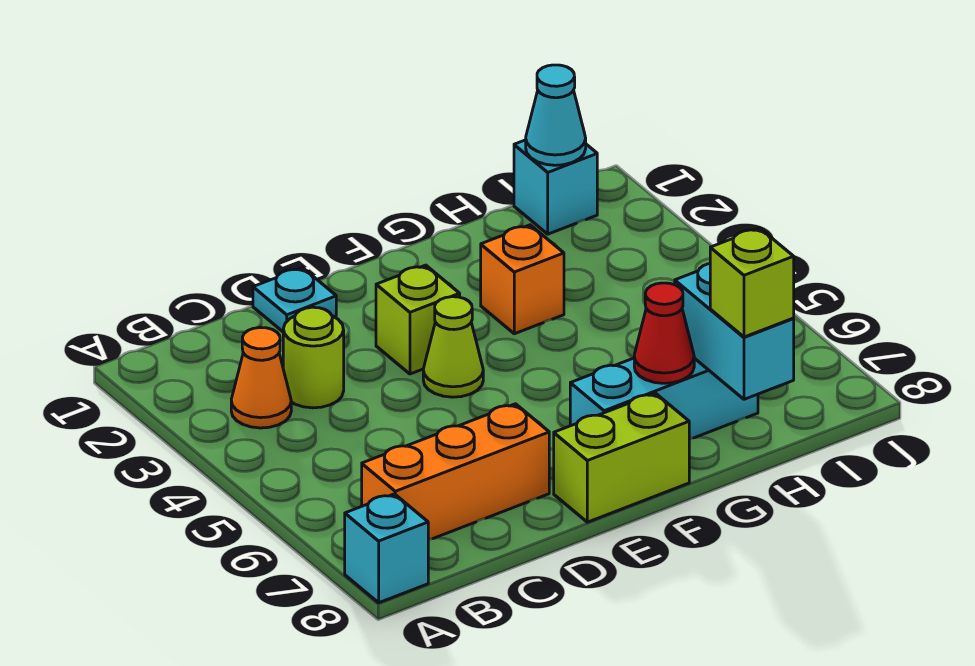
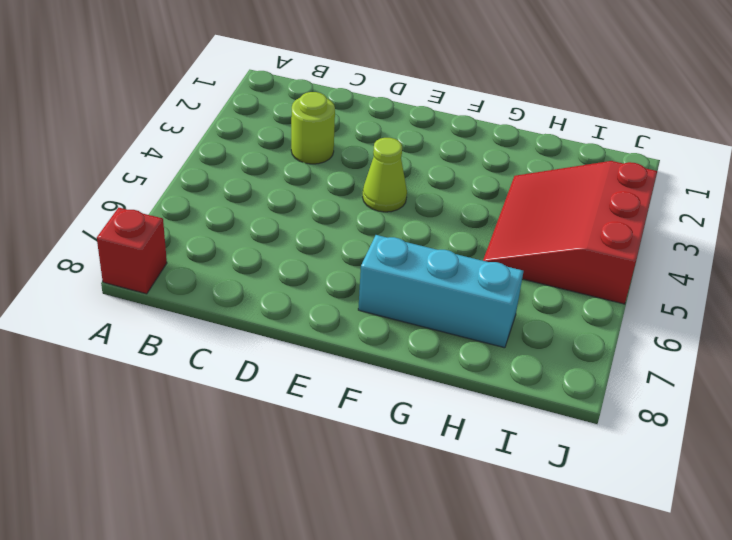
red 1x1 brick [97,208,167,294] -> cyan 1x1 brick [345,494,428,603]
red 3x3 slope [483,161,657,304] -> none
none -> orange 1x1 cone [231,328,291,428]
none -> orange 1x3 brick [362,404,549,540]
none -> cyan 1x1 plate [253,268,336,332]

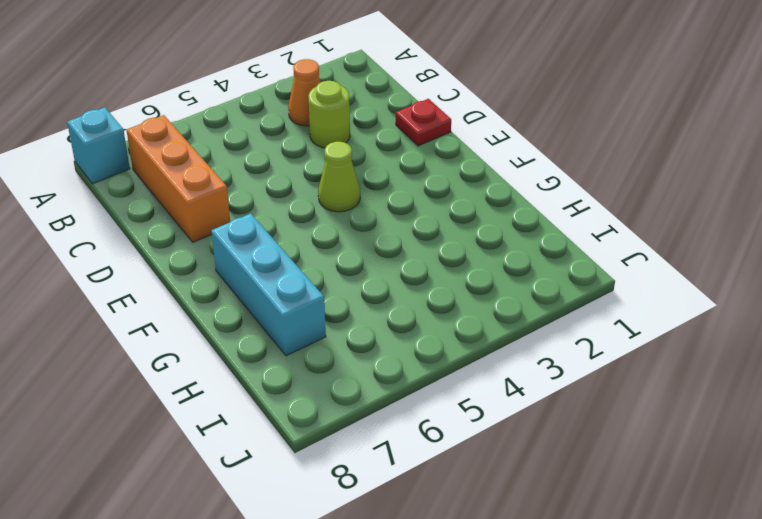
red 1x1 plate [396,99,451,146] -> cyan 1x1 plate [253,268,336,332]
none -> lime 1x1 brick [376,265,460,374]
none -> lime 1x2 brick [554,393,689,522]
none -> orange 1x1 brick [481,225,564,334]

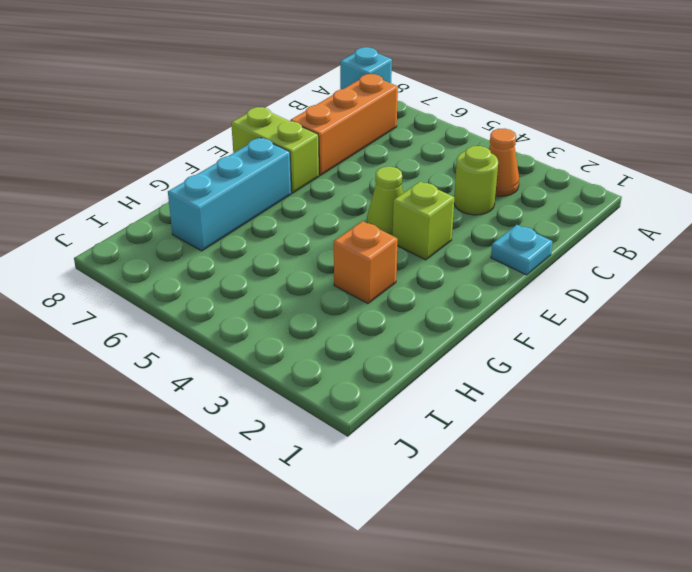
lime 1x2 brick [231,107,319,193] -> lime 1x2 brick turned to [554,393,689,522]
none -> cyan 1x1 brick [514,140,597,234]
none -> red 1x1 cone [634,283,694,383]
none -> cyan 1x2 brick [675,264,794,399]

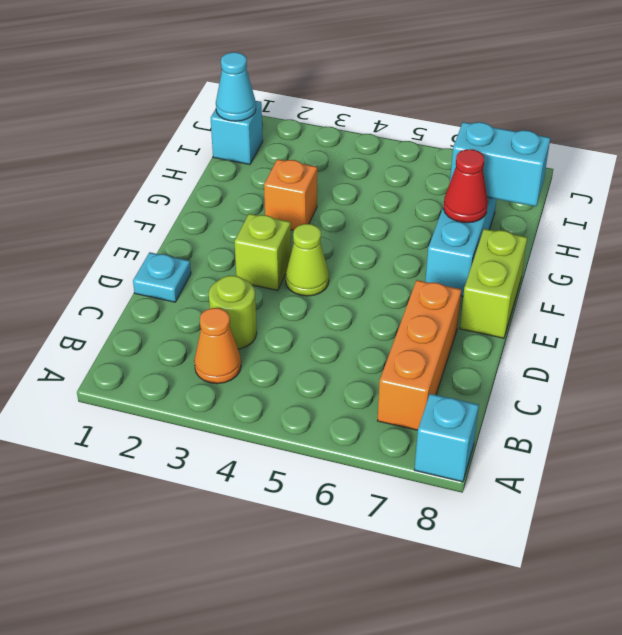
none -> lime 1x1 brick [710,228,794,337]

